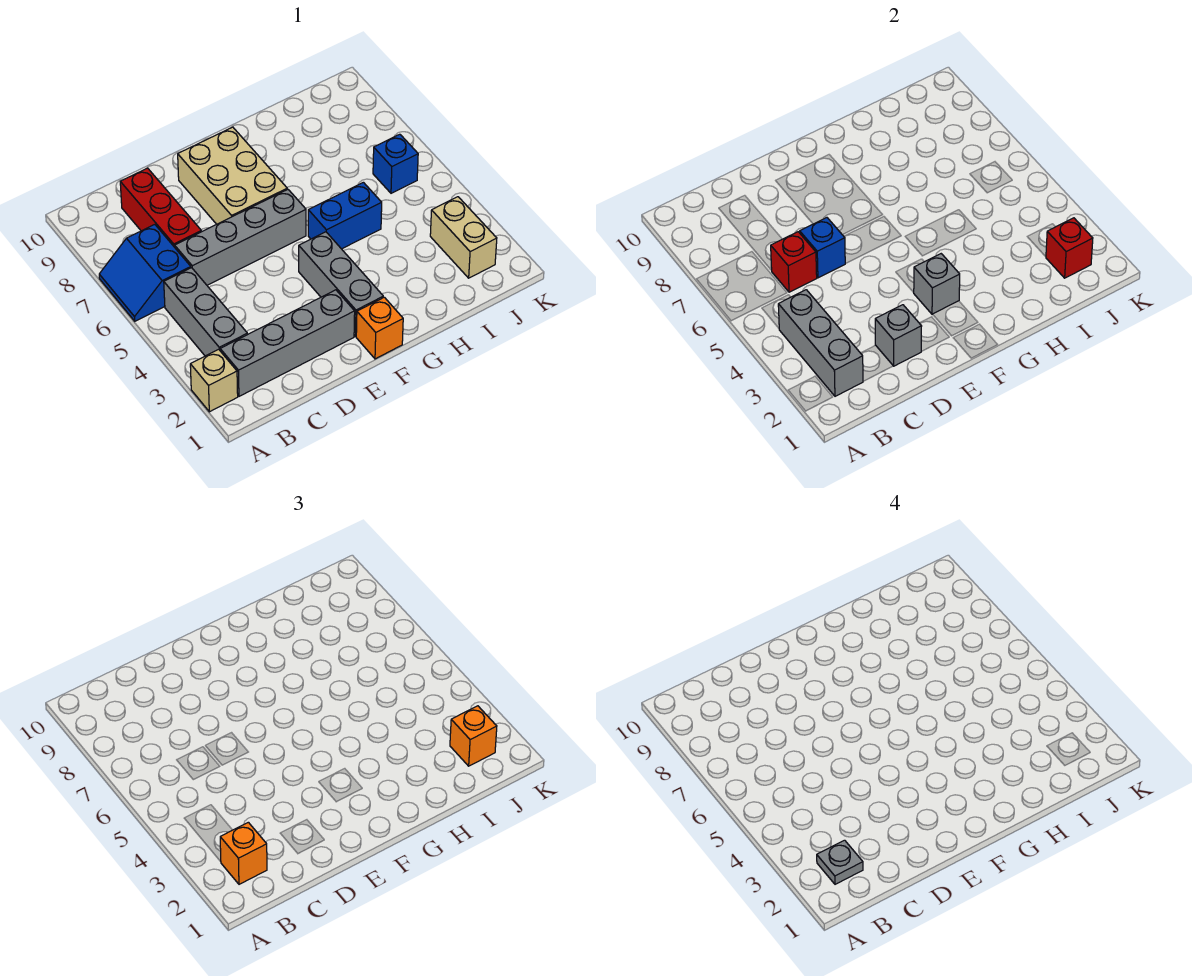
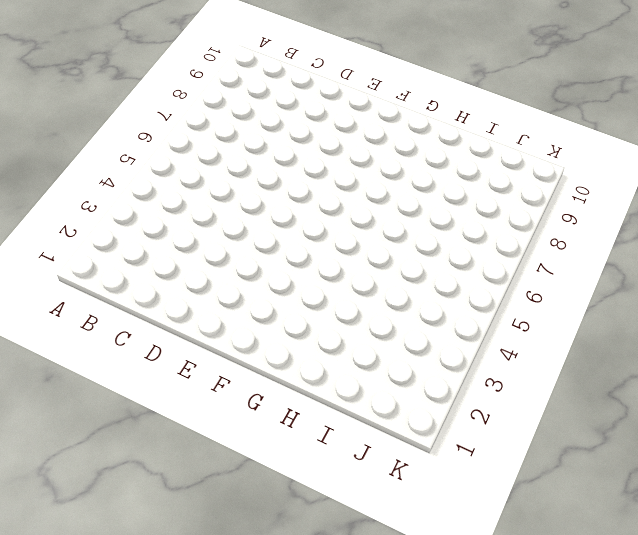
none -> tan 1x1 brick [190,349,238,412]
none -> blue 2x2 slope [99,225,191,321]
none -> grey 1x4 brick [220,290,355,396]

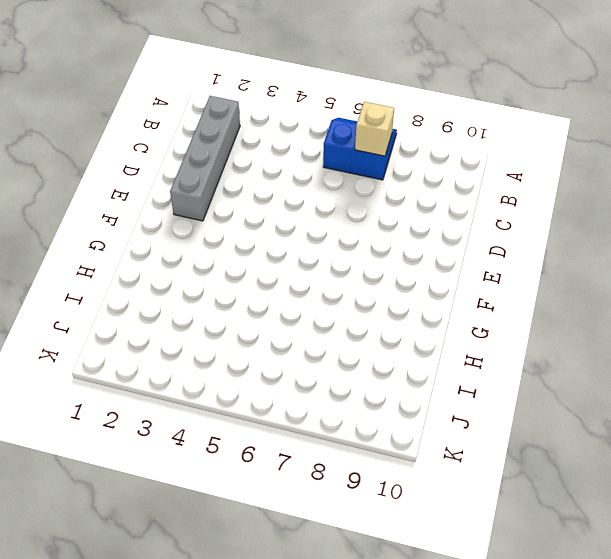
tan 1x1 brick [355,102,394,156] -> tan 1x1 brick moved to [190,349,238,412]
none -> grey 1x3 brick [164,268,247,356]
none -> grey 1x4 brick [175,189,306,285]
none -> red 1x3 brick [120,168,201,247]

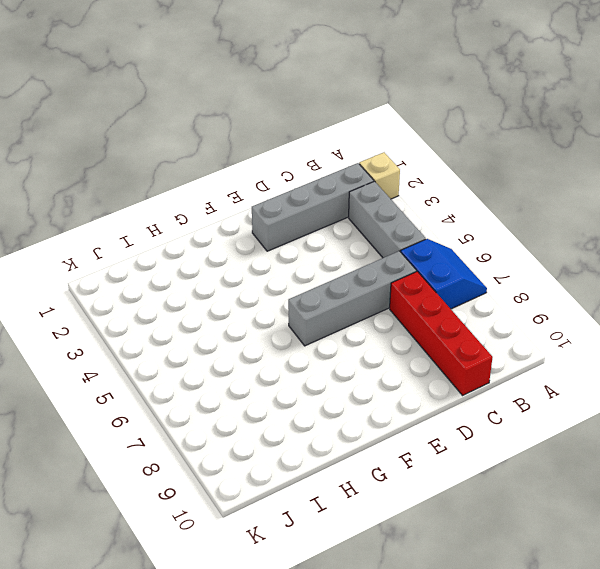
red 1x4 brick [390,271,493,395] -> red 1x3 brick [120,168,201,247]
none -> tan 2x3 brick [178,127,287,224]
none -> orange 1x1 brick [356,297,403,359]
none -> grey 1x3 brick [299,232,383,337]

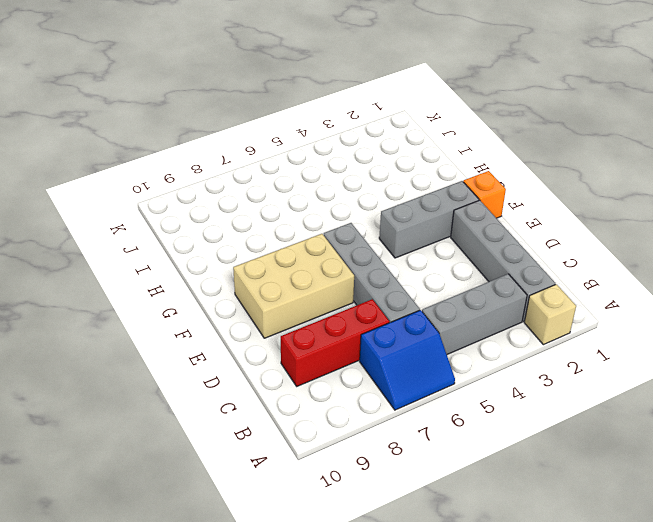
none -> blue 1x2 brick [308,182,382,249]
none -> tan 1x2 brick [430,197,497,278]
none -> blue 1x1 brick [373,134,418,193]

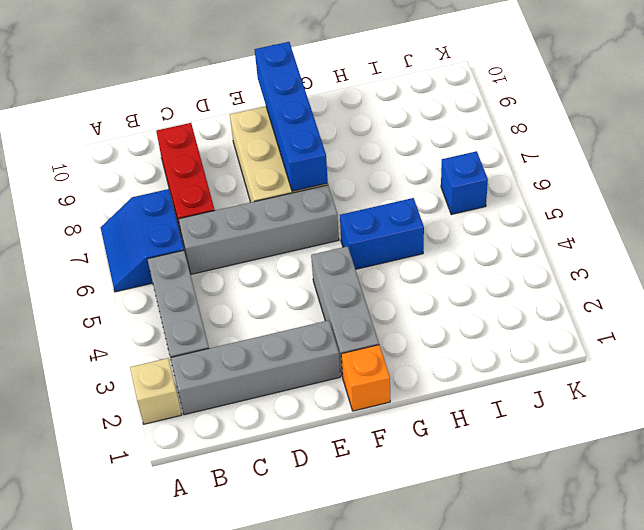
blue 1x4 brick [255,42,328,191] -> none
none -> tan 1x2 brick [430,197,497,278]
none -> grey 1x3 brick [778,290,863,396]
none -> red 1x1 brick [771,232,817,292]

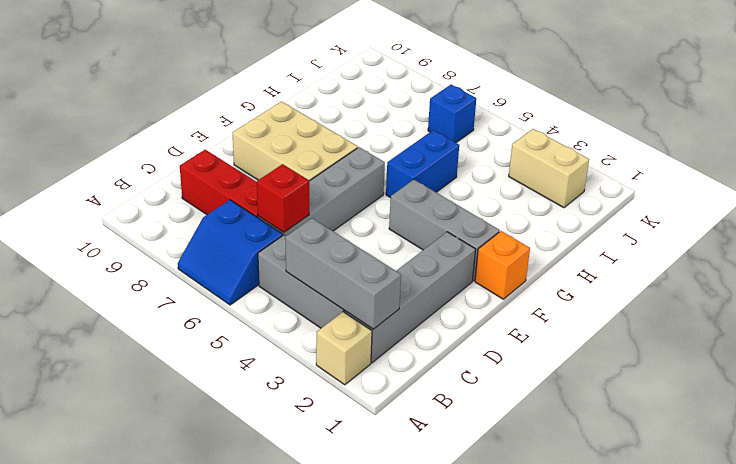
none -> grey 1x1 brick [875,305,922,366]
none -> blue 1x1 brick [800,218,845,278]
none -> grey 1x1 brick [913,254,960,314]

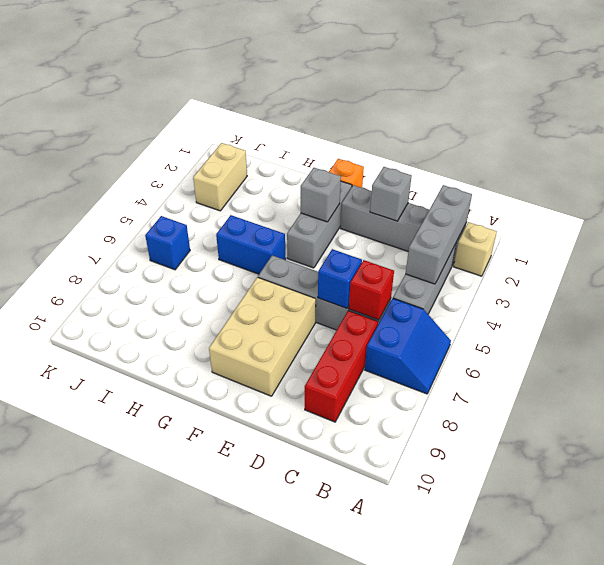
none -> red 1x1 brick [1046,218,1093,278]
none -> orange 1x1 brick [220,822,267,884]
none -> orange 1x1 brick [450,706,497,766]

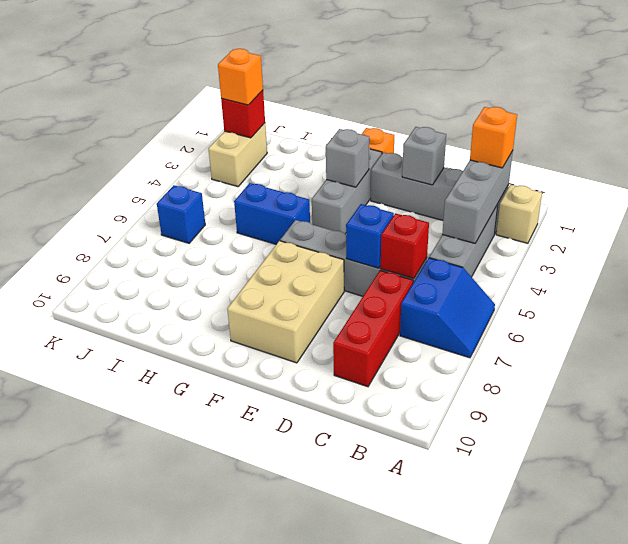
none -> grey 1x1 plate [817,840,863,884]

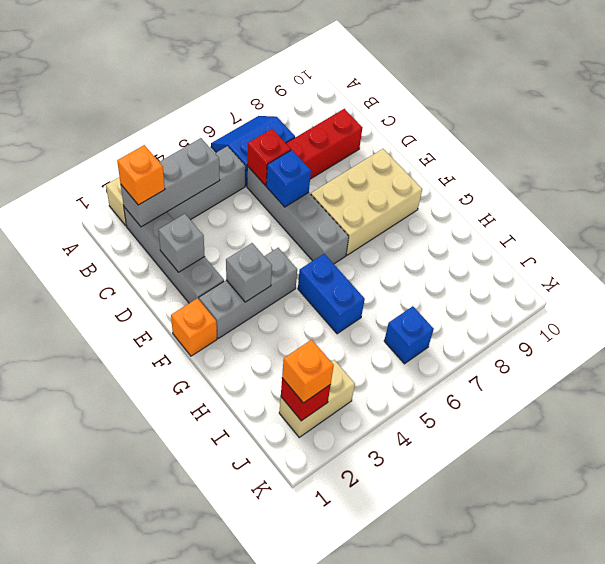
none -> grey 1x1 plate [817,840,863,884]

